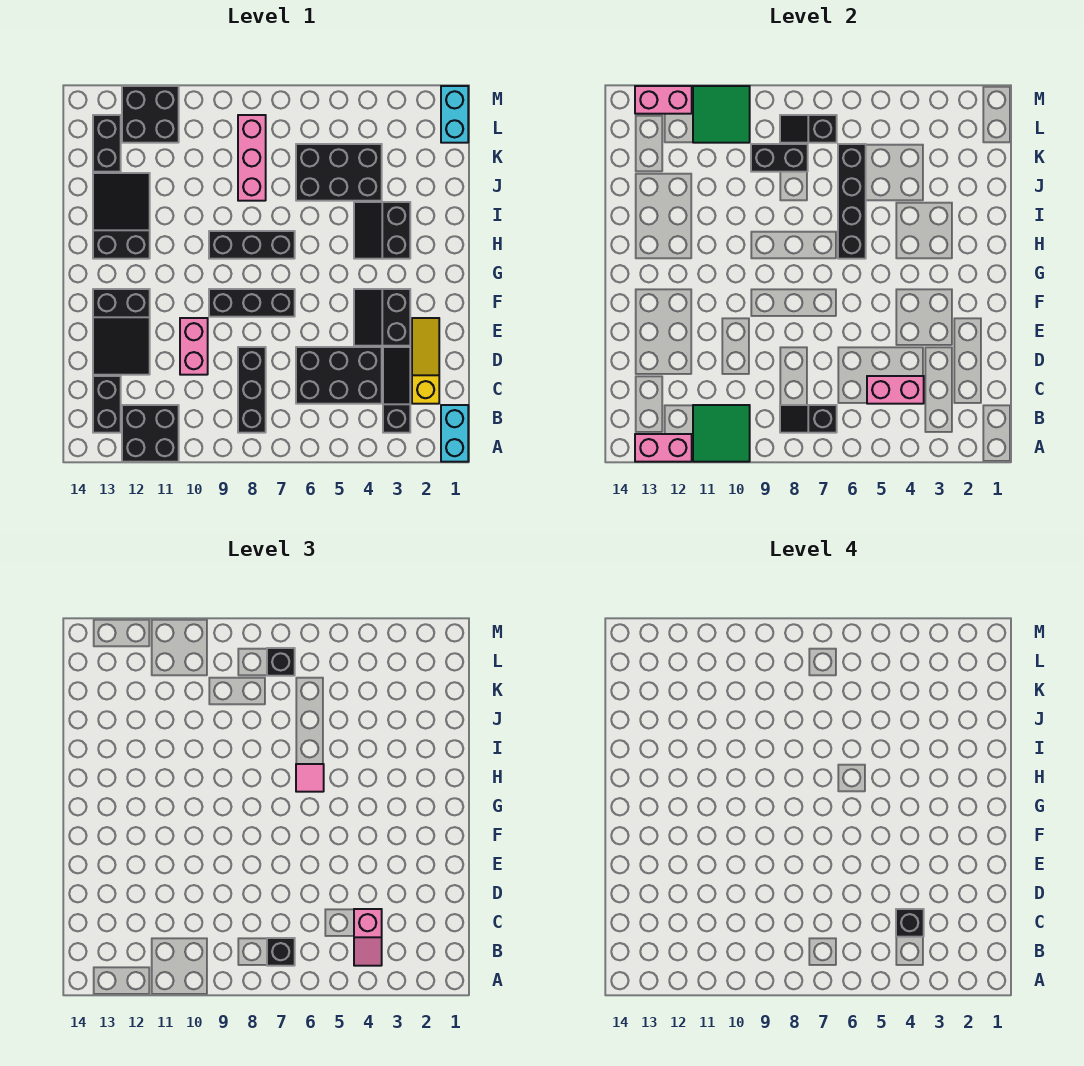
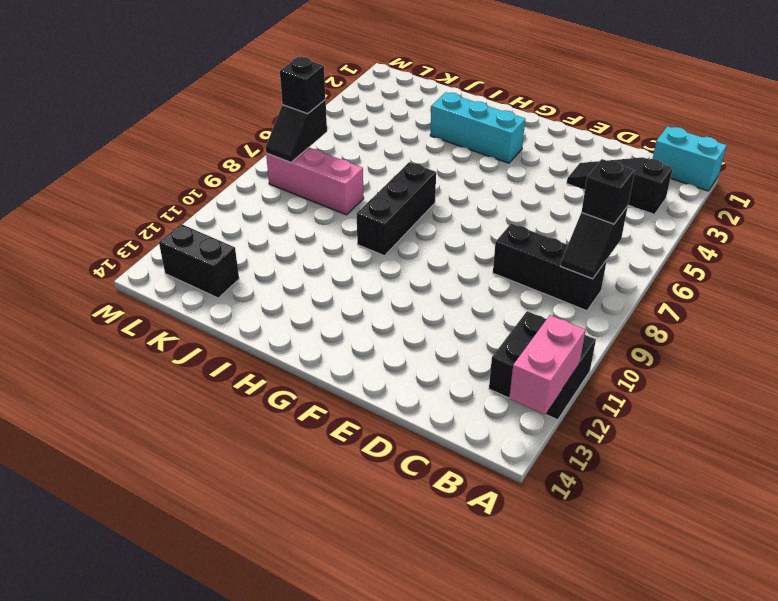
cyan 1x3 brick [430,92,525,163] -> black 2x2 slope [354,202,410,259]
none -> black 1x2 brick [93,376,121,433]
none -> yellow 1x3 slope [412,318,439,404]
none -> black 2x3 brick [296,347,382,404]
none -> pink 1x2 brick [180,318,208,375]

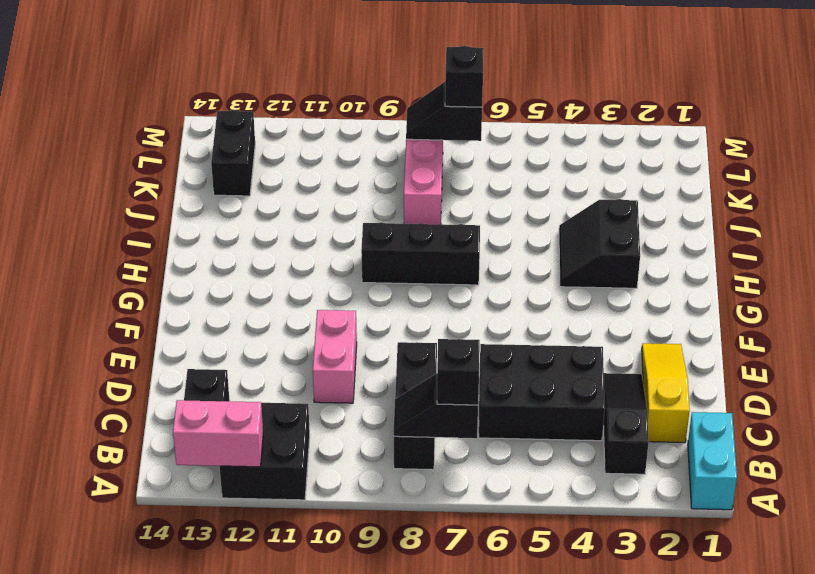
none -> black 2x3 slope [93,289,150,375]
none -> black 2x2 slope [354,289,410,346]
none -> black 1x3 brick [209,289,295,317]
none -> black 2x3 slope [93,173,150,259]

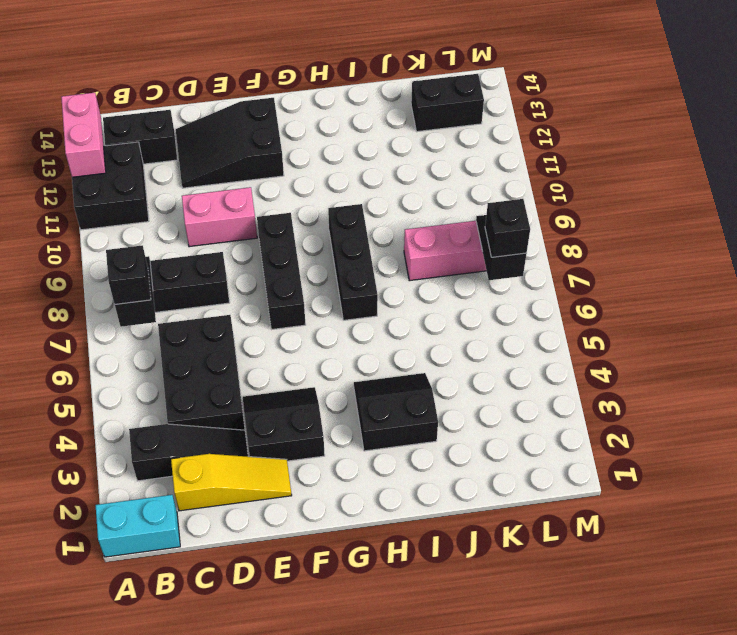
none -> black 2x3 slope [93,173,150,259]
none -> black 2x3 brick [296,144,382,201]
none -> cyan 1x2 brick [441,86,468,143]
none -> black 2x2 brick [122,86,179,143]

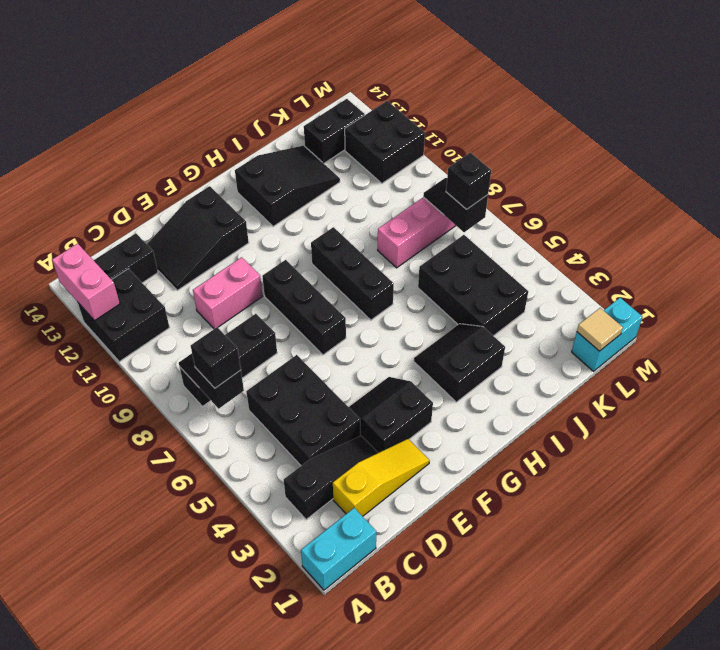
tan 1x1 tile [577,308,623,351] -> none
none -> green 2x2 tile [693,405,750,462]
none -> pink 1x2 brick [867,376,924,404]
none -> black 1x4 brick [838,144,866,259]
none -> black 1x2 brick [751,144,808,172]

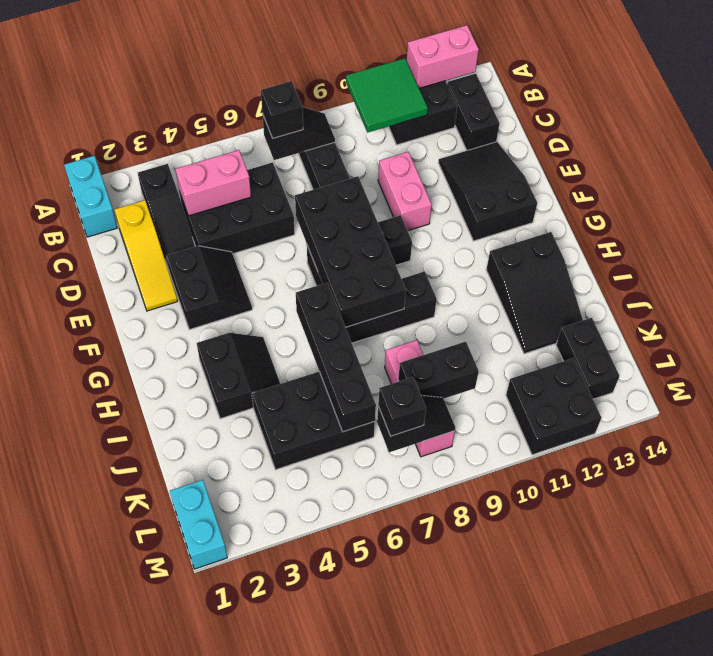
black 2x4 brick [295,176,406,327] -> none
none -> green 2x2 tile [693,86,750,143]
none -> pink 1x2 brick [635,86,692,114]
none -> pink 1x2 slope [354,909,382,966]
none -> pink 1x1 tile [296,764,324,792]

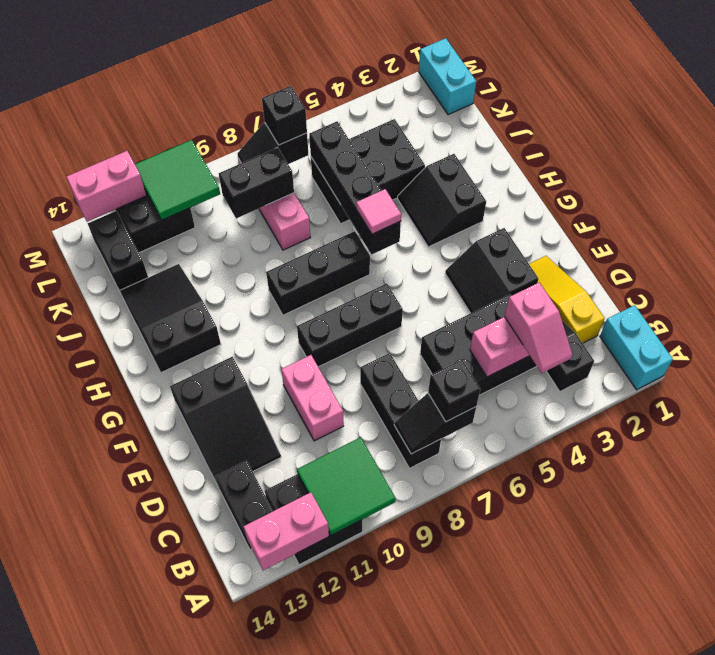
none -> black 1x1 brick [896,909,924,937]

